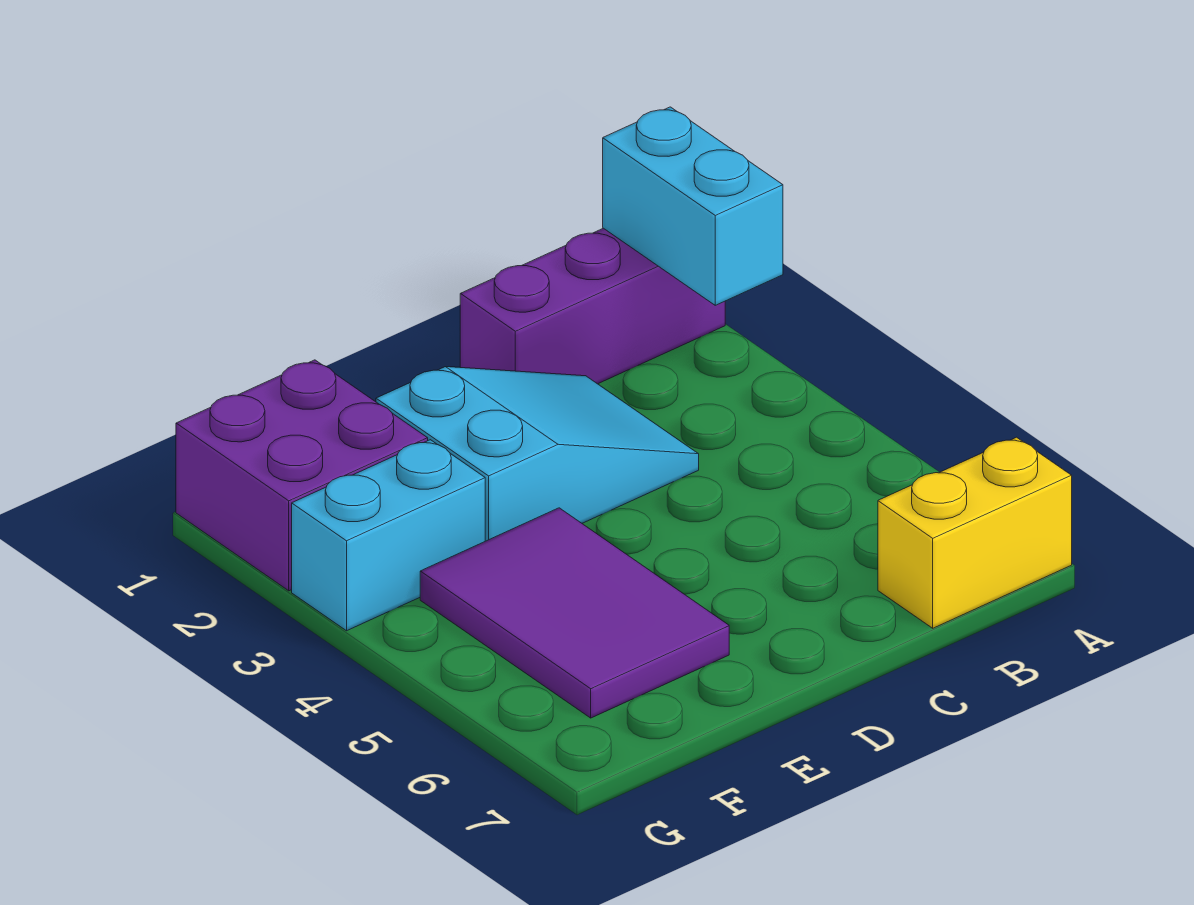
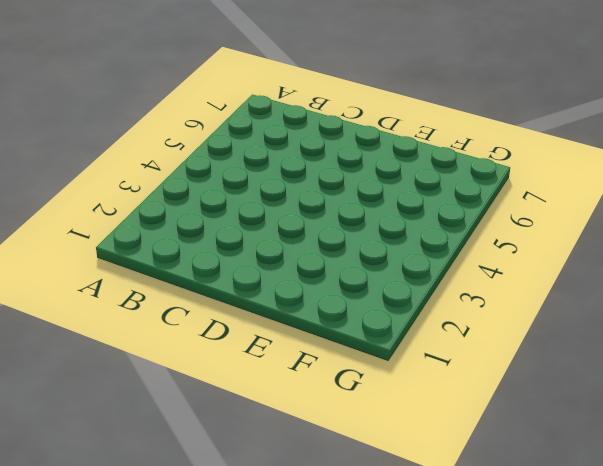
none -> purple 1x3 brick [460,228,725,384]
none -> yellow 1x2 brick [878,437,1072,628]

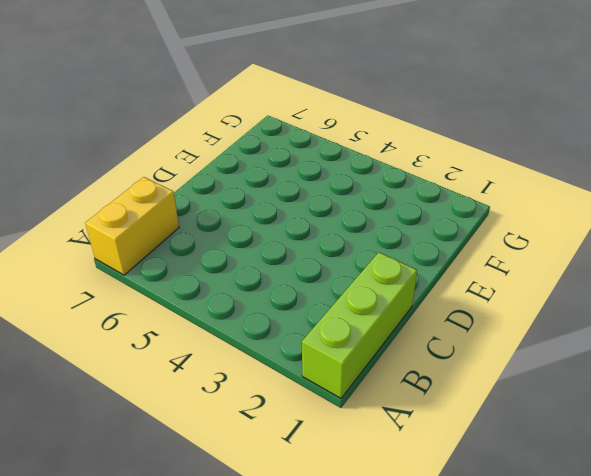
lime 1x3 brick [302,252,417,398] -> purple 1x3 brick [460,228,725,384]
none -> cyan 2x3 slope [376,367,699,541]
none -> purple 2x3 tile [420,508,729,718]

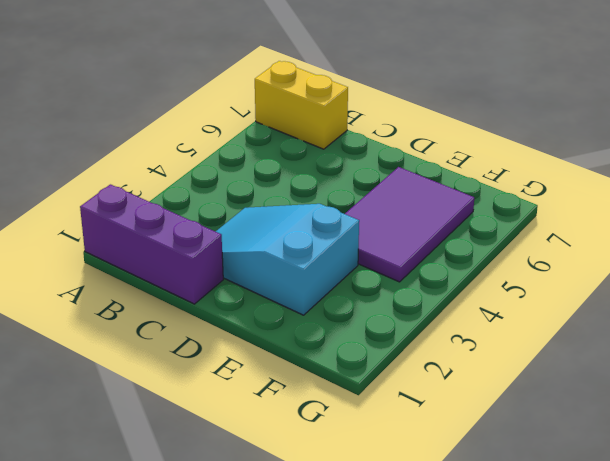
none -> purple 2x2 brick [176,360,428,591]
none -> cyan 1x2 brick [292,440,485,631]

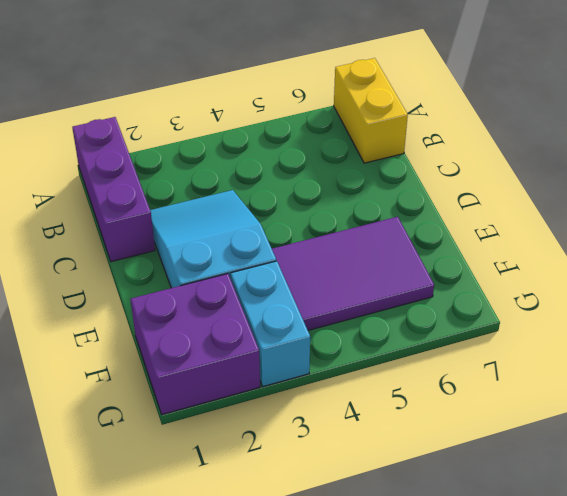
none -> cyan 1x2 brick [603,107,783,305]

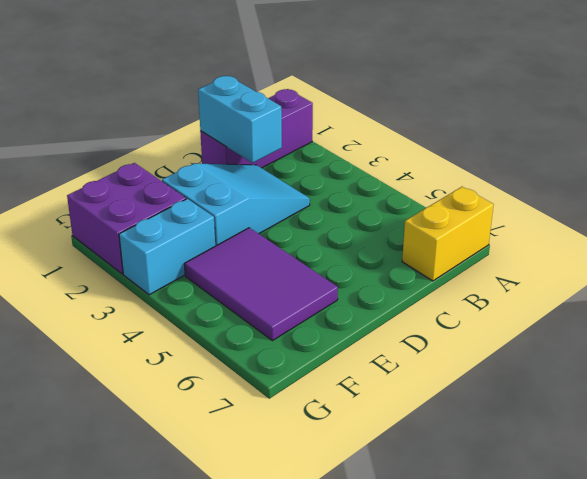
cyan 1x2 brick [198,76,282,163] -> cyan 1x2 brick moved to [603,107,783,305]

